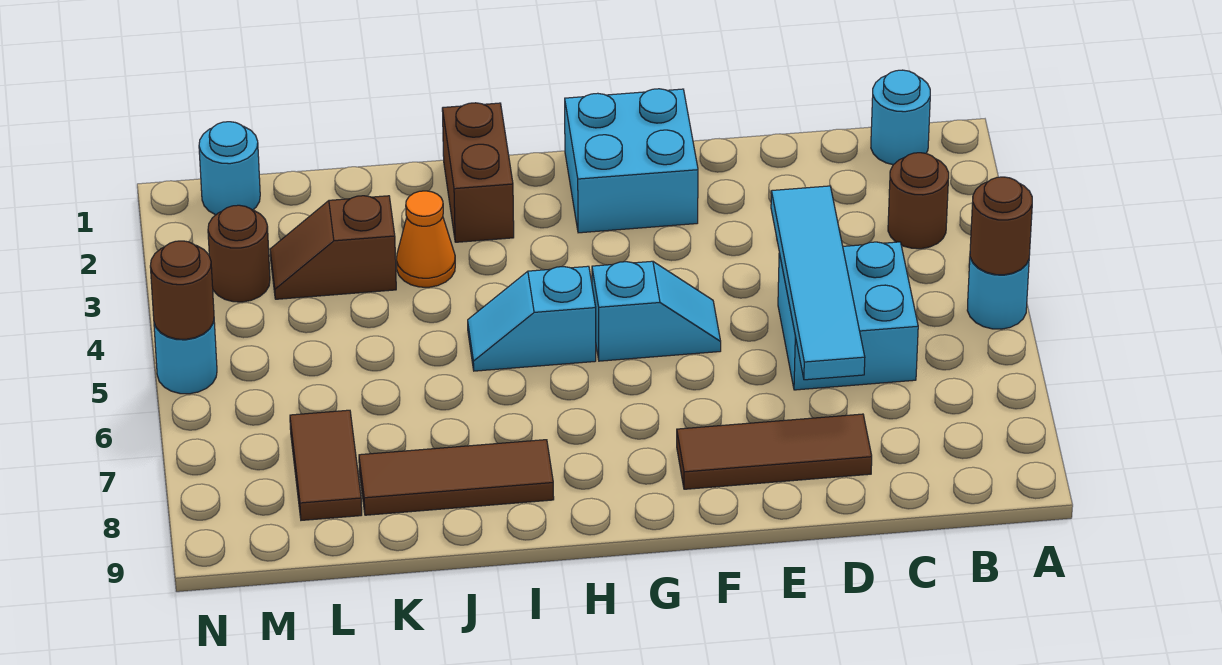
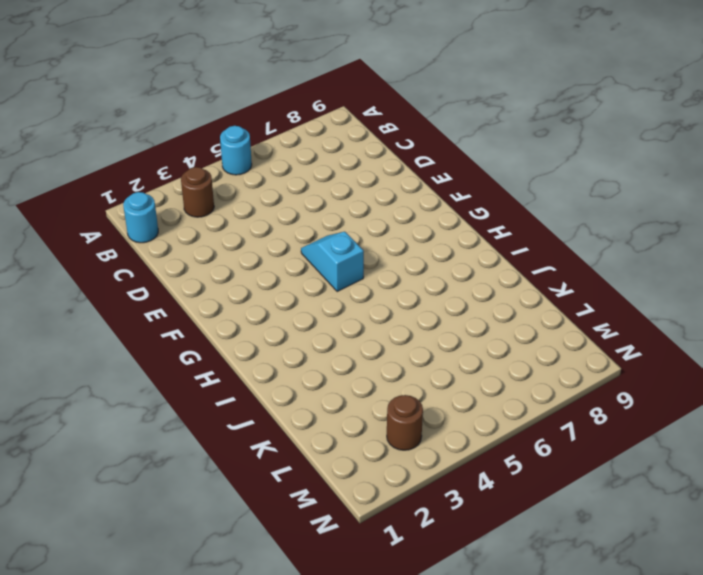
none -> cyan 2x2 brick [778,242,918,390]
none -> brown 1x3 tile [677,414,872,489]
none -> cyan 2x2 brick [565,89,698,233]

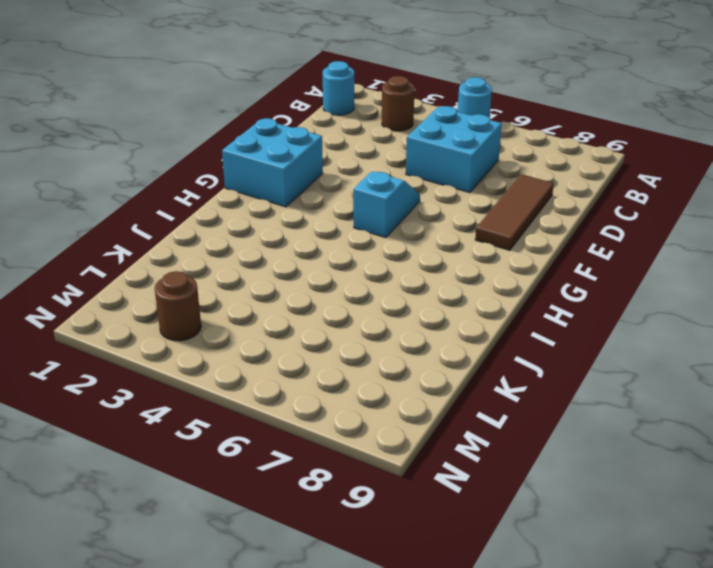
none -> cyan 1x2 slope [468,266,596,371]
none -> brown 1x2 brick [442,103,514,242]
none -> brown 1x3 tile [359,440,554,515]

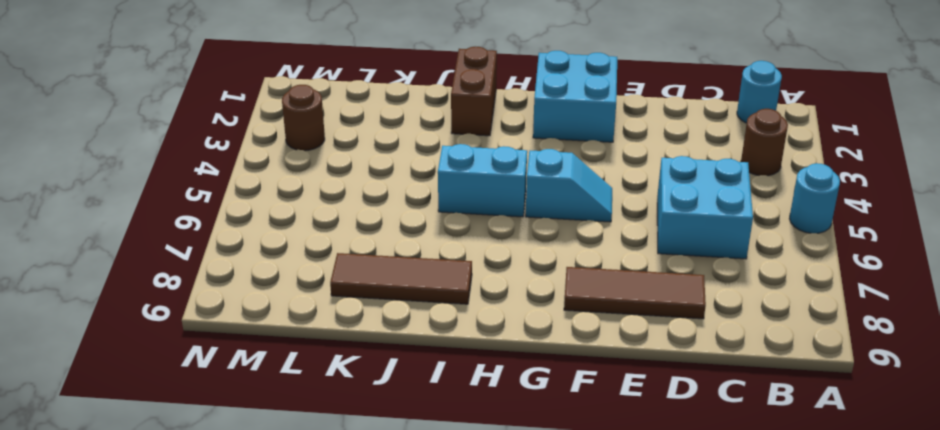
cyan 1x2 brick [438,144,527,217] -> cyan 1x2 slope [468,266,596,371]
none -> orange 1x1 cone [396,191,455,287]
none -> brown 1x2 slope [270,196,396,299]
none -> brown 1x2 tile [290,410,362,520]

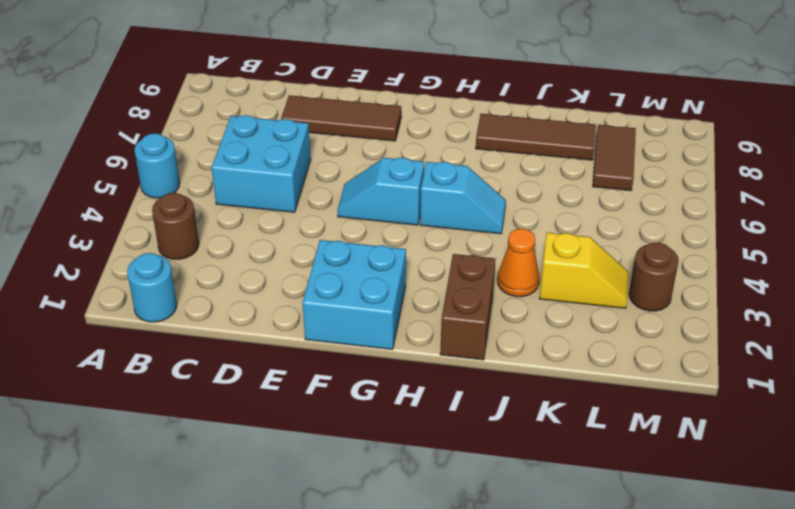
yellow 1x2 slope [539,233,629,308] -> brown 1x2 slope [270,196,396,299]
none -> cyan 1x1 round brick [199,122,260,215]
none -> cyan 1x1 round brick [154,322,217,394]
none -> brown 1x1 round brick [970,177,1032,275]

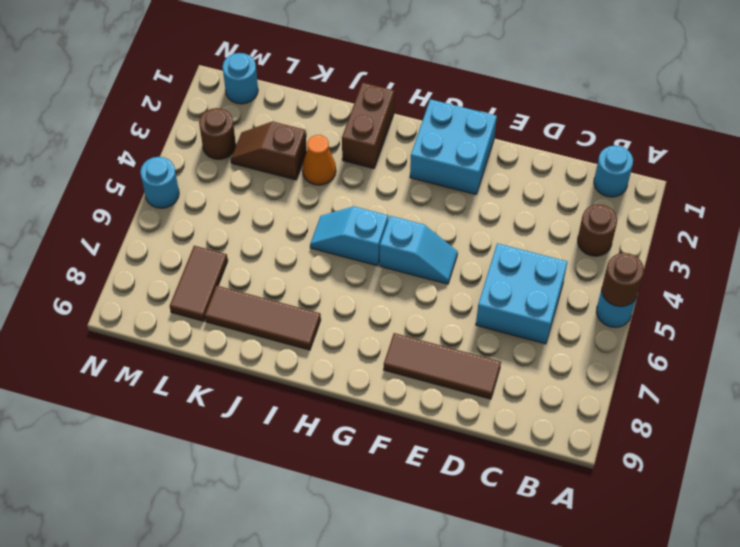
none -> cyan 1x4 tile [771,186,865,380]
none -> brown 1x1 round brick [150,241,214,339]

